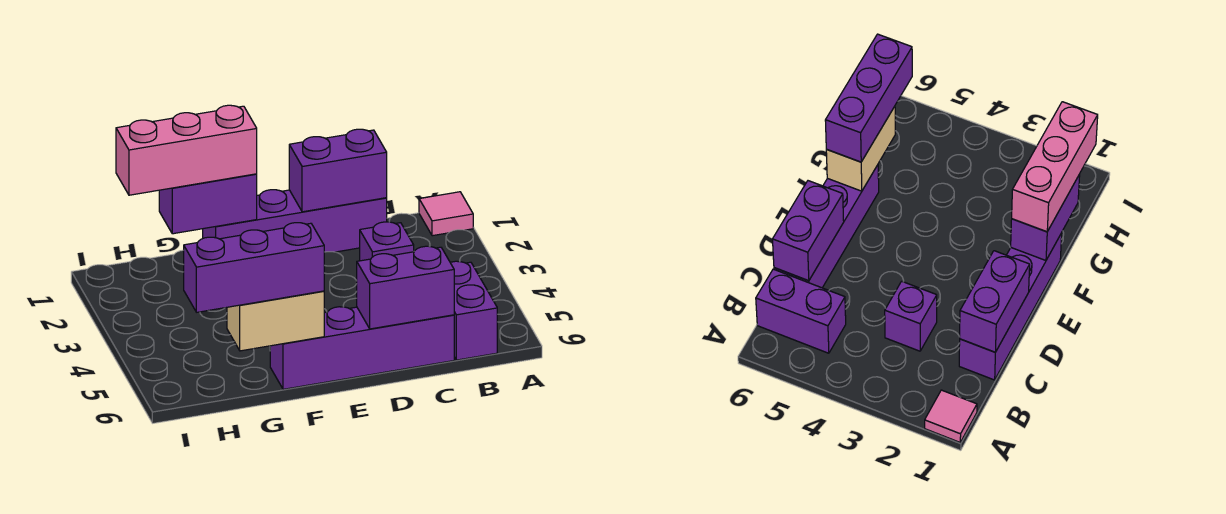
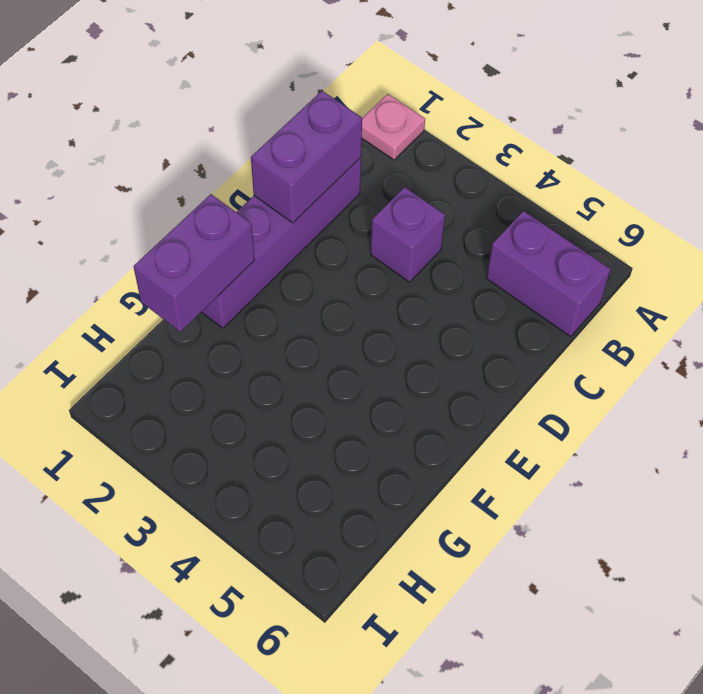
pink 1x1 plate [362,94,425,160] -> pink 1x1 tile [419,192,473,236]
none -> purple 1x4 brick [270,307,454,389]
none -> purple 1x2 brick [357,246,454,329]

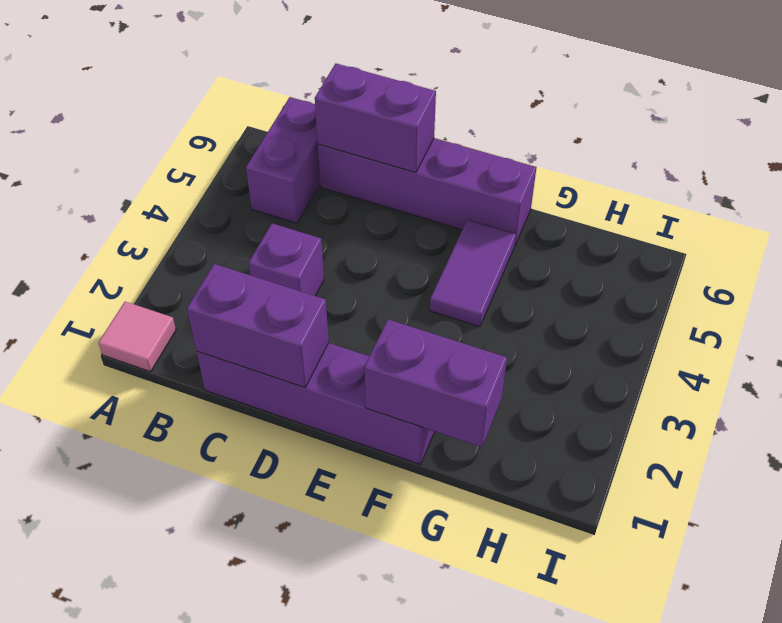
purple 1x2 tile [430,220,516,327] -> none
none -> tan 1x2 brick [227,291,324,351]
none -> pink 1x3 brick [116,105,257,195]

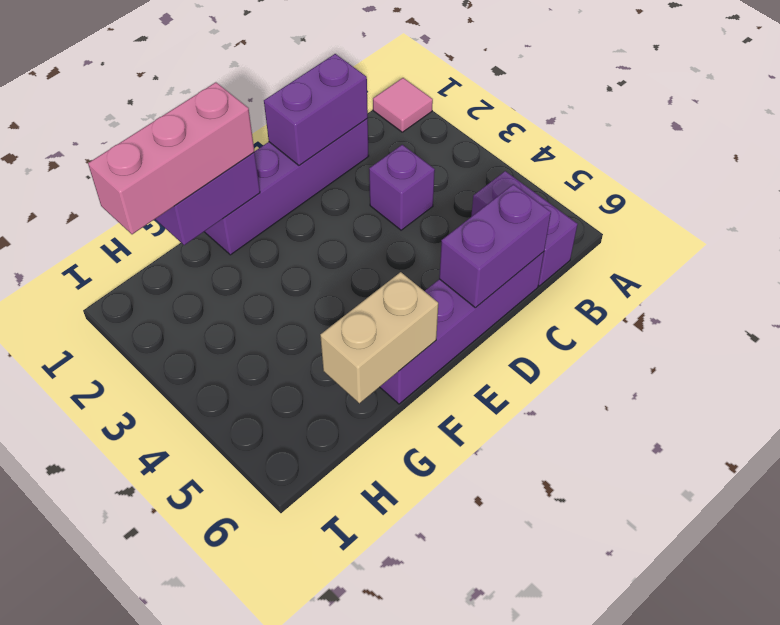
none -> purple 1x3 brick [184,223,324,312]

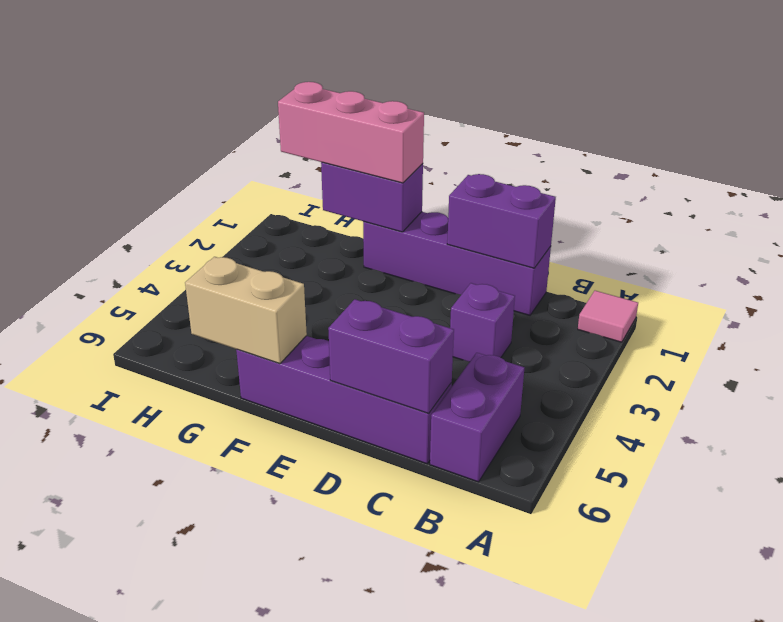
none -> purple 1x3 brick [184,223,324,312]

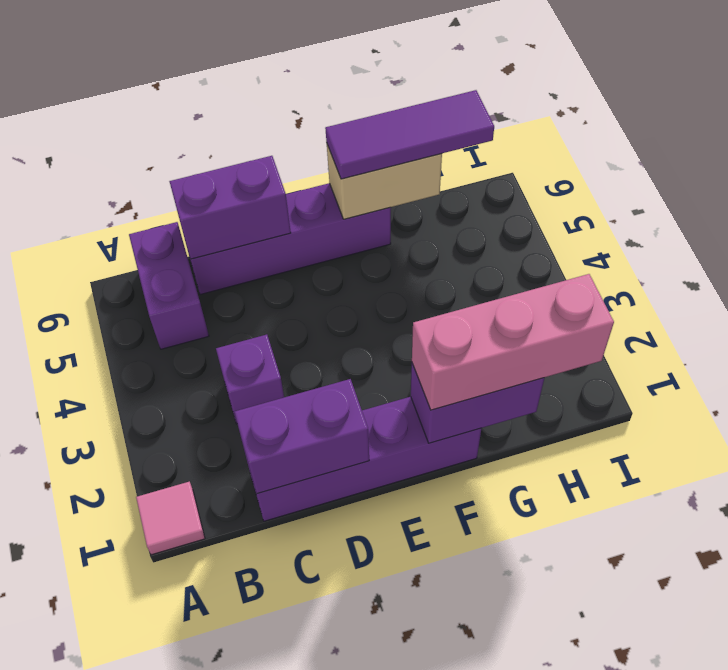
purple 1x3 tile [325,90,494,179] -> purple 1x3 brick [184,223,324,312]

